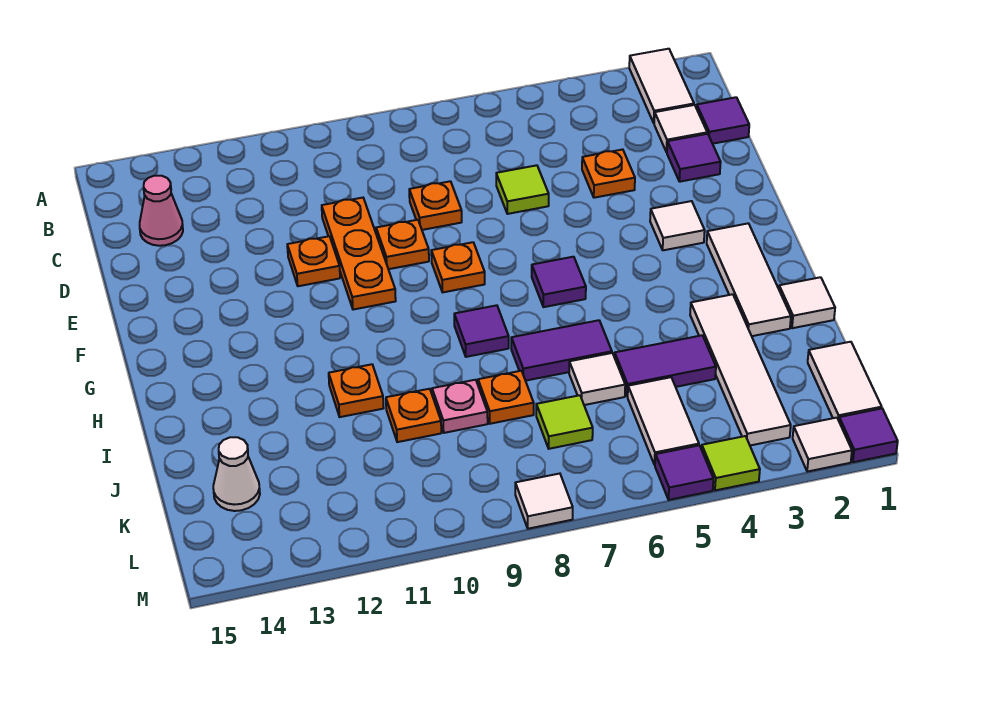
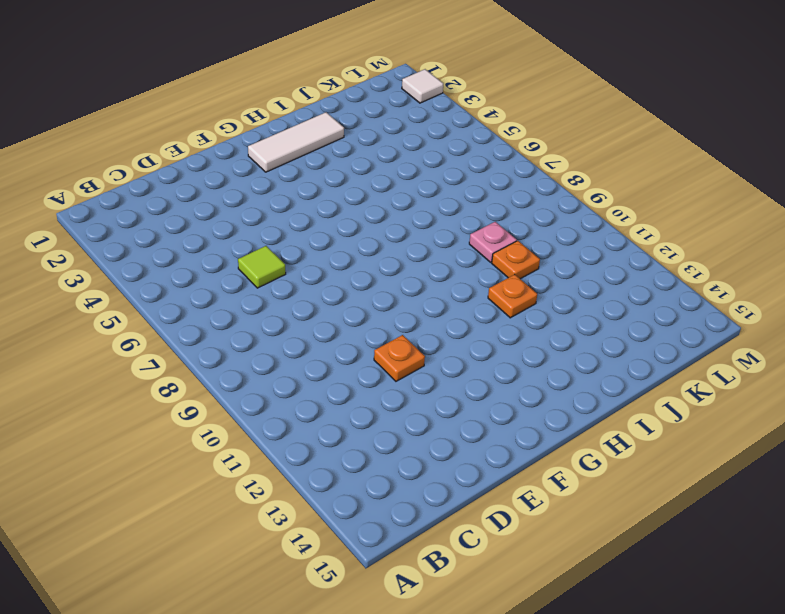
none -> white 1x2 tile [629,49,694,123]
none -> purple 1x1 tile [697,97,749,144]
none -> white 1x1 tile [654,105,707,152]
none -> pink 1x1 cone [140,176,183,246]

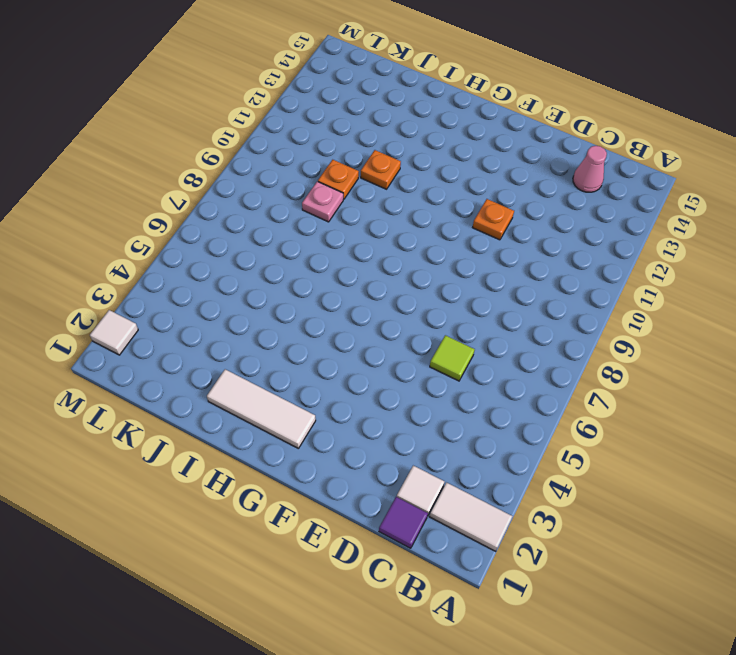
none -> purple 1x1 tile [667,134,721,182]
none -> orange 1x1 plate [582,149,635,198]
none -> orange 1x1 plate [409,181,462,230]
none -> orange 1x3 plate [322,198,396,310]

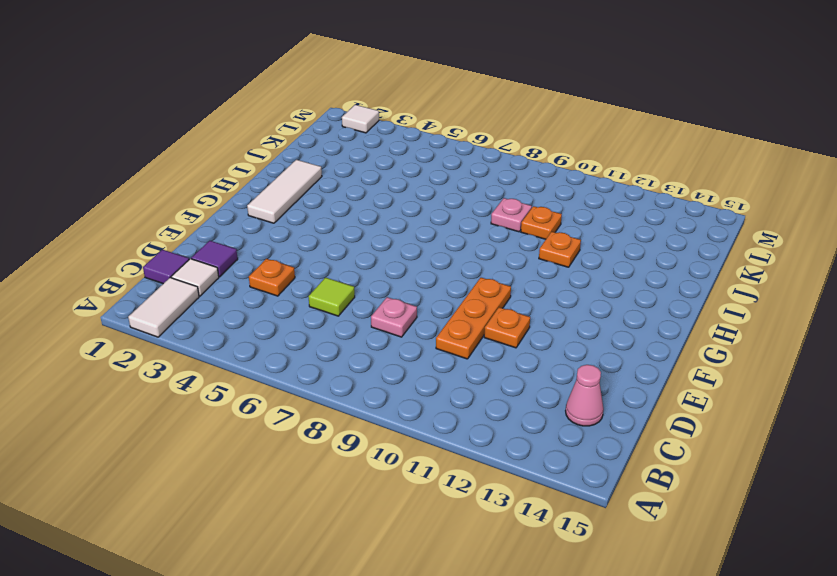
pink 1x1 plate [371,297,417,337] -> orange 1x1 plate [409,181,462,230]
none -> orange 1x1 plate [376,220,429,269]
none -> white 1x1 tile [650,201,705,250]
none -> orange 1x1 plate [431,242,485,292]
none -> purple 1x1 tile [532,257,586,307]

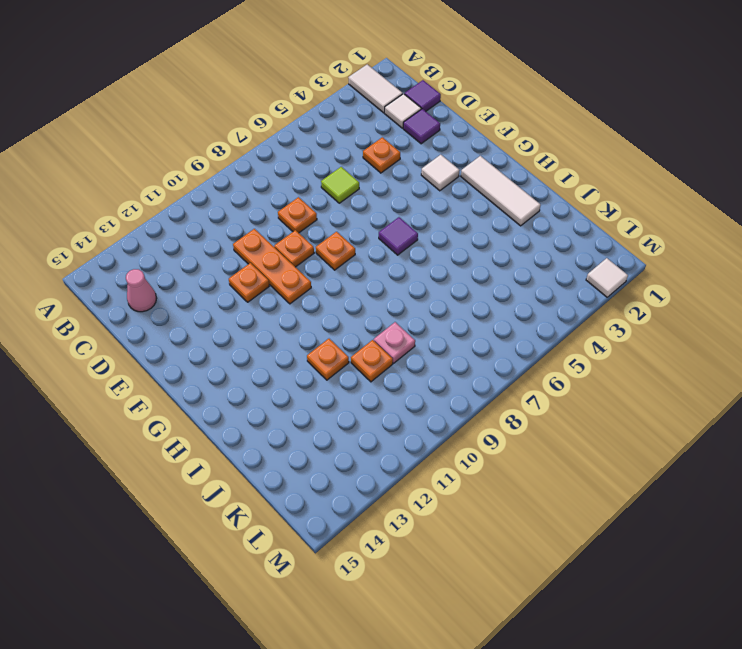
none -> purple 1x1 tile [454,305,509,357]
none -> white 1x1 tile [779,277,835,328]
none -> white 1x4 tile [690,294,791,445]
none -> purple 1x2 tile [511,320,612,381]

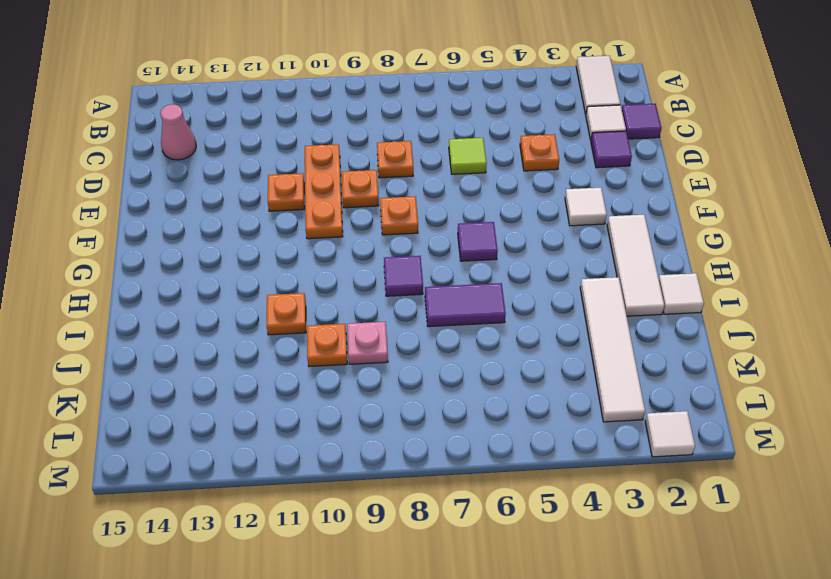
none -> purple 1x2 tile [615,335,716,397]
none -> white 1x1 tile [569,353,625,405]
none -> orange 1x1 plate [478,371,534,424]
none -> white 1x2 tile [808,342,882,420]

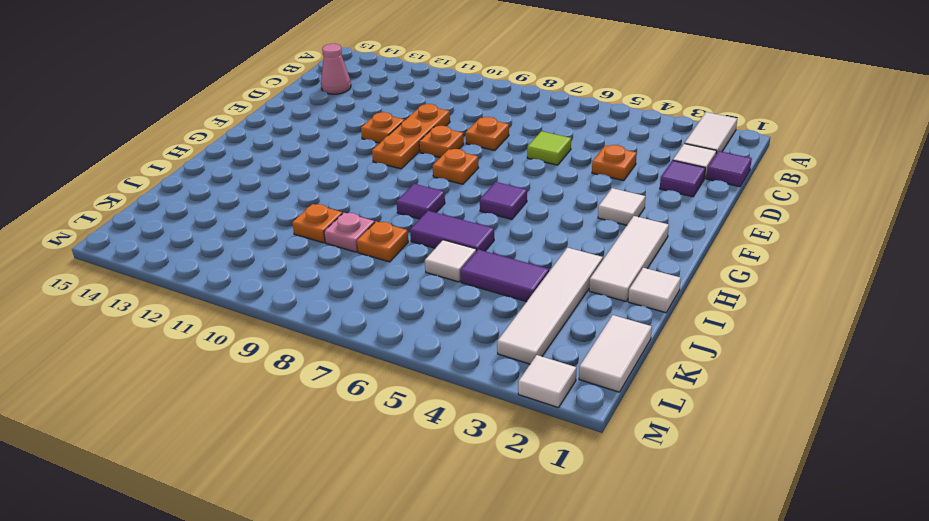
none -> orange 1x1 plate [329,364,383,417]
none -> white 1x2 tile [628,377,699,465]
none -> lime 1x1 tile [536,395,593,449]
none -> white 1x1 cone [213,437,260,511]

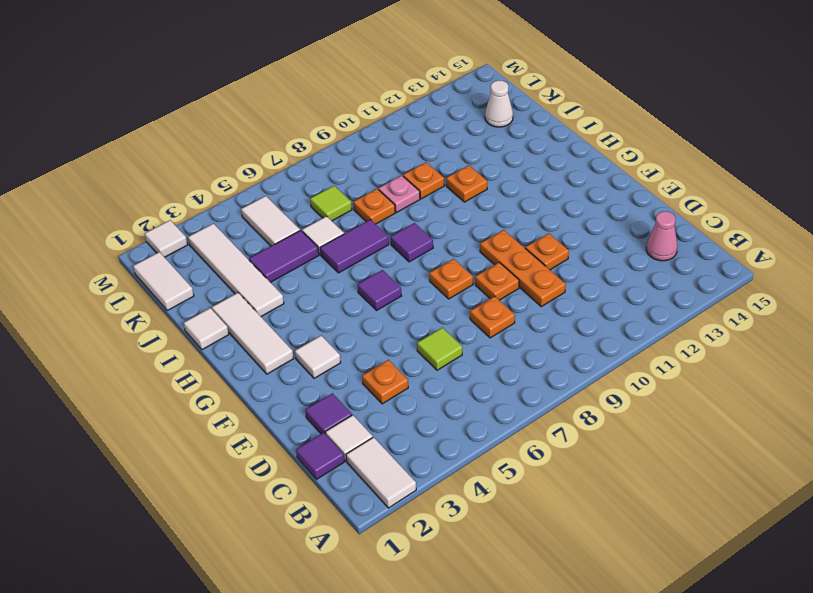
none -> purple 1x1 tile [839,409,898,462]
none -> lime 1x1 tile [702,436,760,490]
none -> purple 1x1 tile [655,445,713,500]
none -> white 1x1 tile [515,474,573,529]

